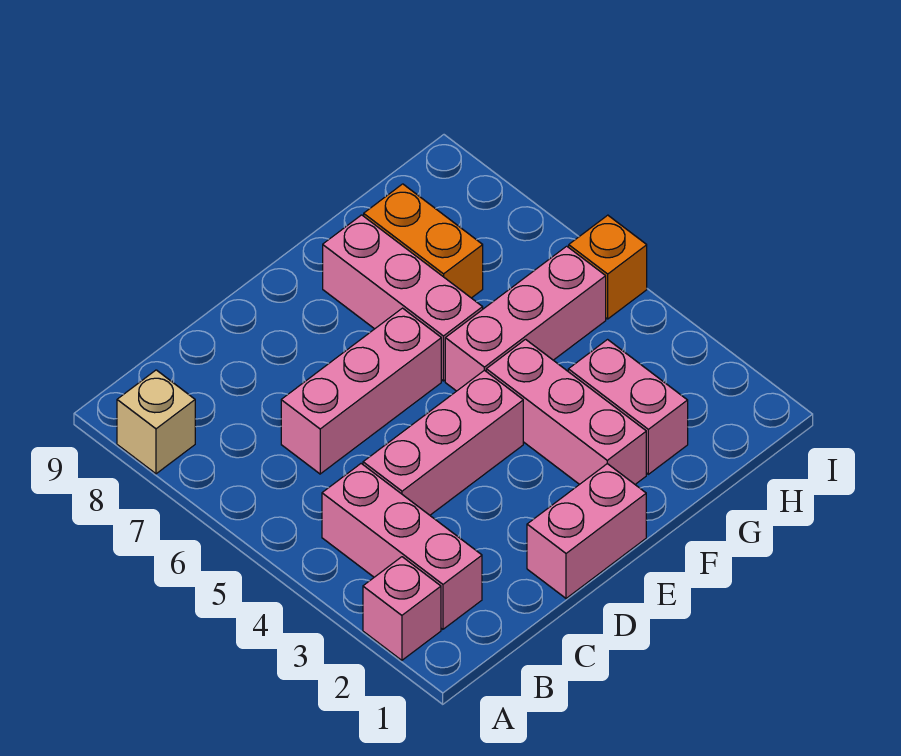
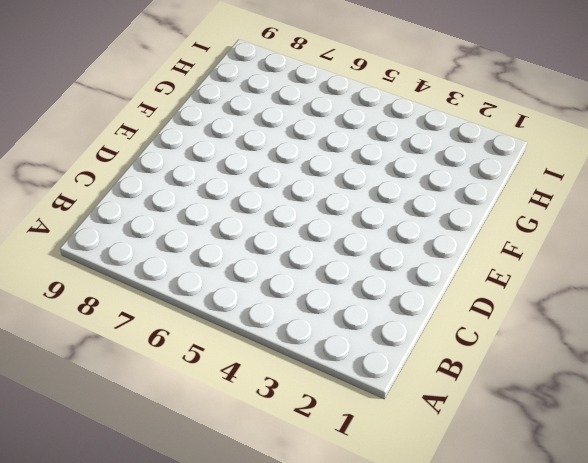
none -> pink 1x1 brick [363,557,441,660]
none -> tan 1x1 brick [117,370,195,474]
none -> pink 1x3 brick [322,464,482,629]

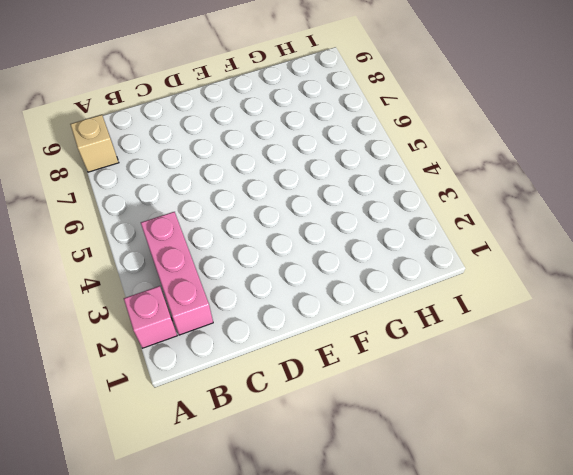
none -> pink 1x3 brick [363,370,523,515]
none -> pink 1x3 brick [281,308,441,474]
none -> pink 1x2 brick [527,464,646,598]

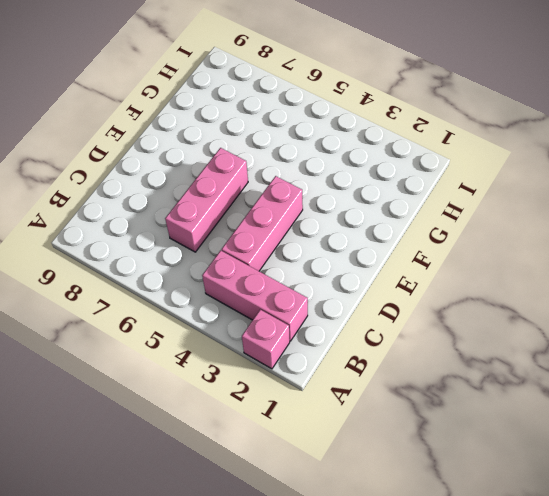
none -> tan 1x1 brick [117,370,195,474]
none -> pink 1x2 brick [527,464,646,598]
none -> pink 1x3 brick [486,339,646,484]

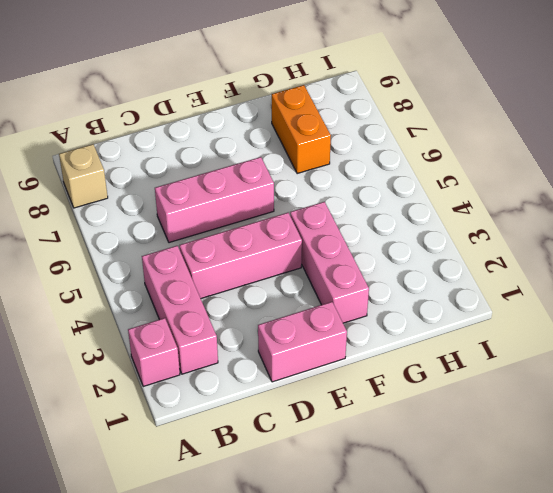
none -> pink 1x3 brick [445,246,606,391]
none -> pink 1x3 brick [323,215,483,381]
none -> pink 1x2 brick [568,340,688,474]

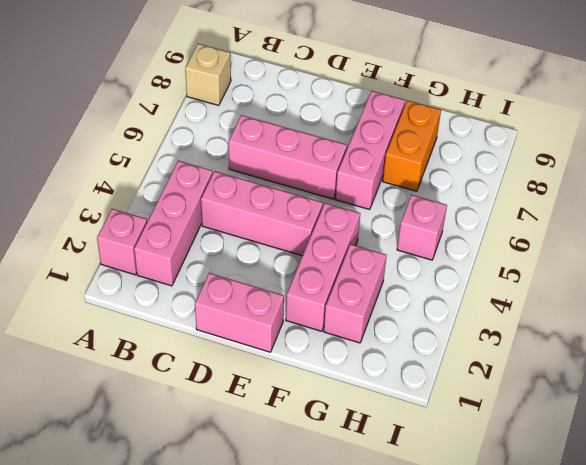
pink 1x1 brick [397,195,447,260] -> pink 1x3 brick [445,246,606,391]
none -> orange 1x1 brick [569,215,647,319]

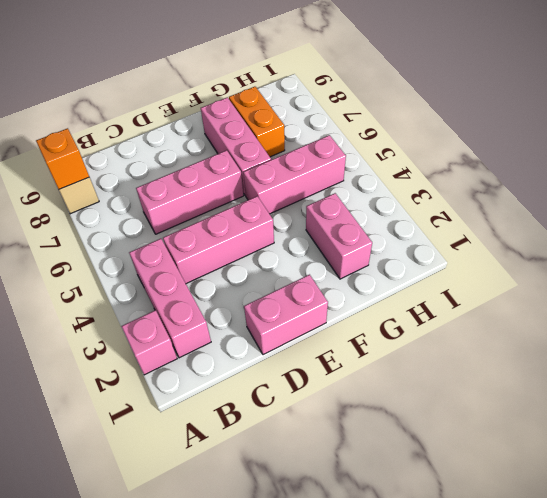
orange 1x1 brick [36,128,89,189] -> orange 1x1 brick moved to [569,215,647,319]
none -> pink 1x3 brick [486,339,646,484]

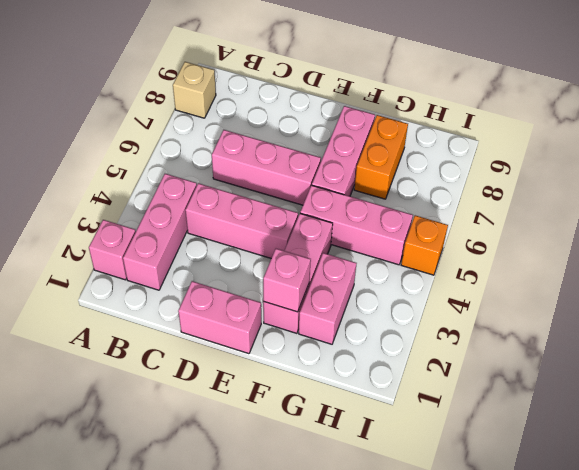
pink 1x1 brick [263,249,311,312] -> none

